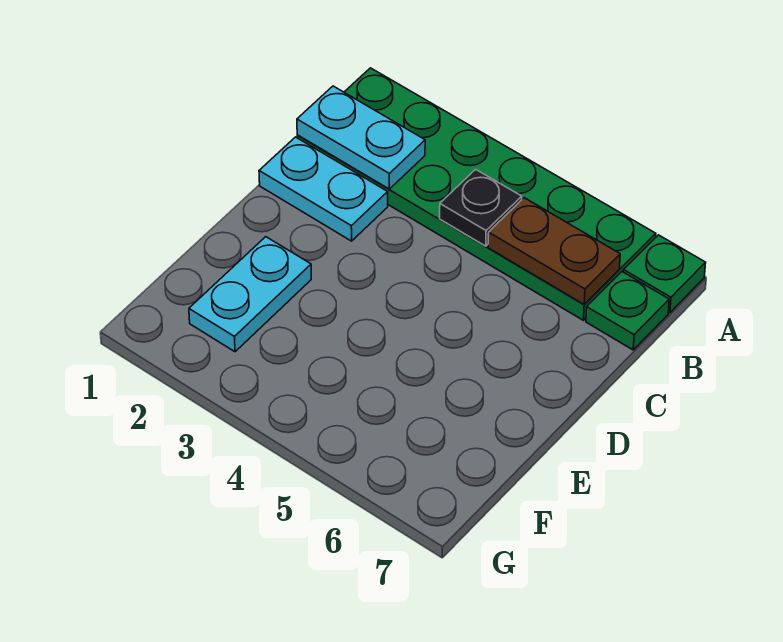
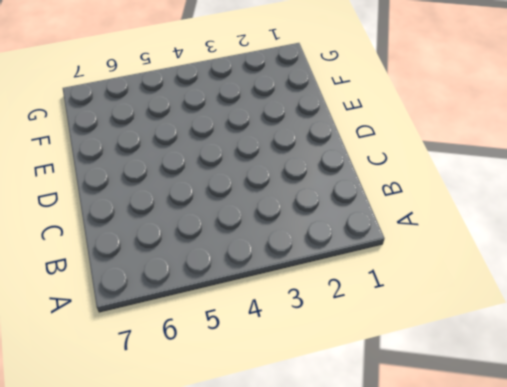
none -> green 2x6 plate [297,68,656,320]
none -> green 1x1 plate [623,235,706,313]

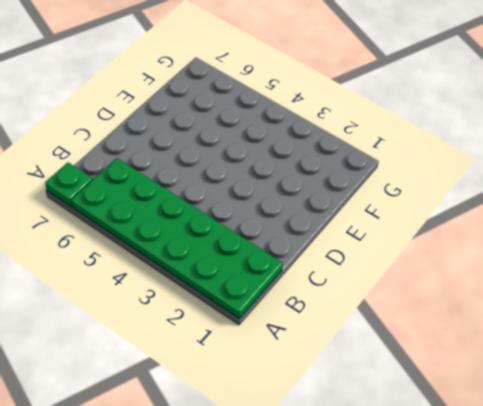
none -> green 1x1 plate [586,272,669,350]
none -> cyan 1x2 plate [259,137,388,241]

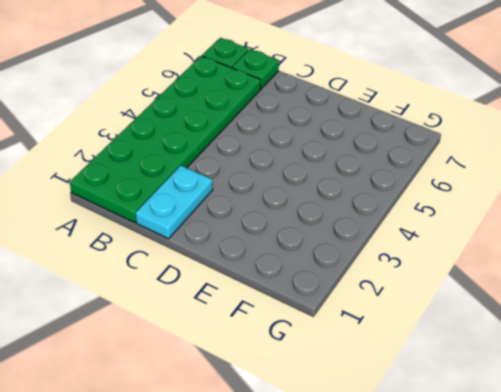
none -> cyan 1x2 plate [189,237,311,352]
none -> cyan 1x2 plate [297,86,425,189]

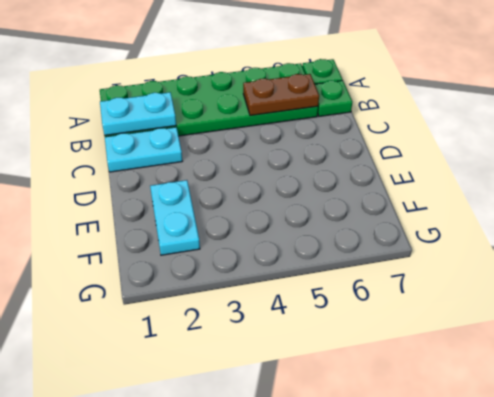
none -> black 1x1 plate [440,169,522,246]

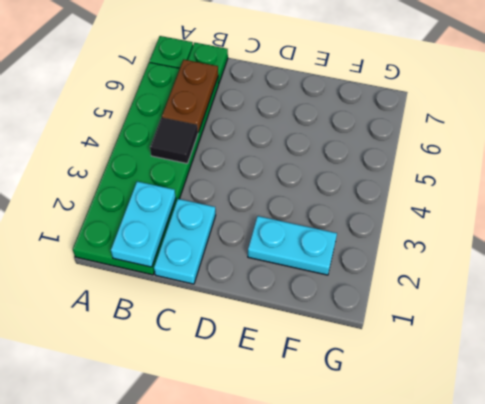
black 1x1 tile [150,117,198,164] -> black 1x1 plate [440,169,522,246]

